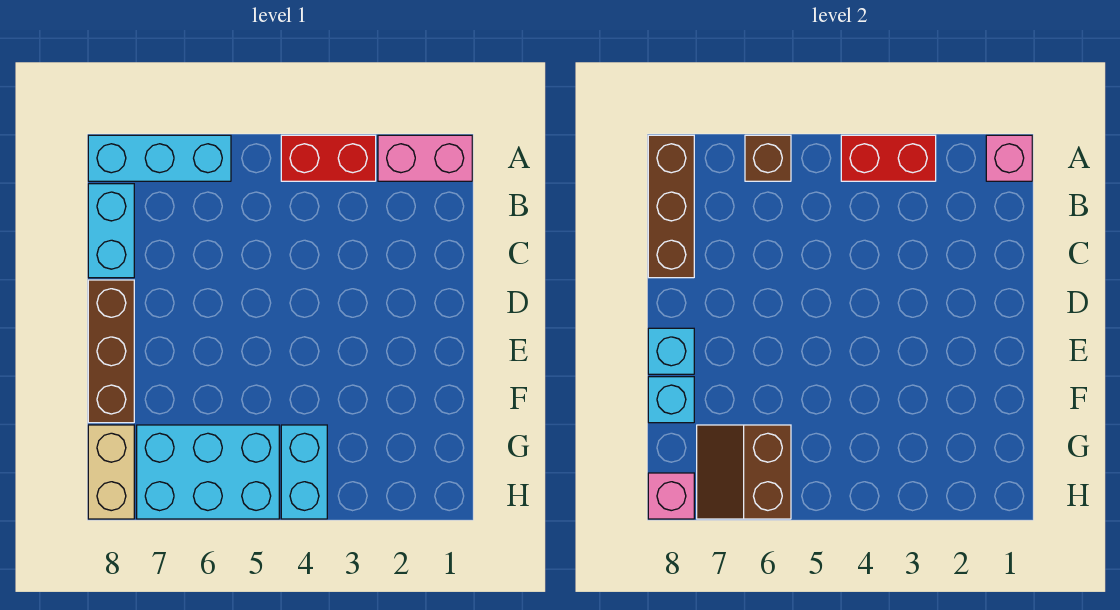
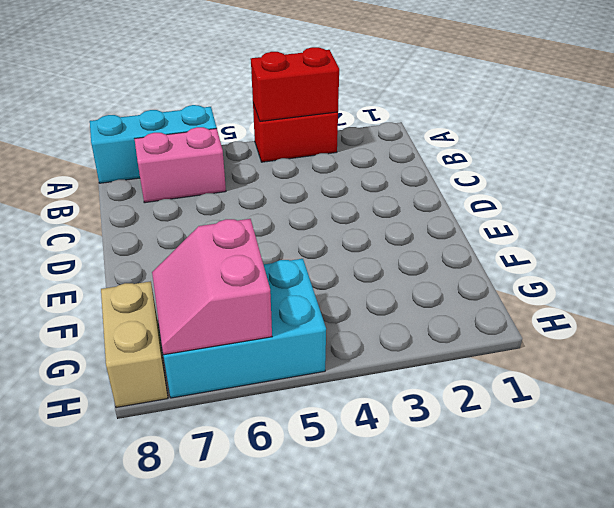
pink 1x2 brick [135,127,226,203] -> pink 1x2 brick moved to [378,135,472,181]
pink 2x2 slope [152,219,272,355] -> brown 2x2 slope [697,425,791,519]
none -> cyan 1x2 brick [88,184,134,278]
none -> brown 1x3 brick [88,280,134,423]
none -> cyan 1x2 brick [281,425,327,519]

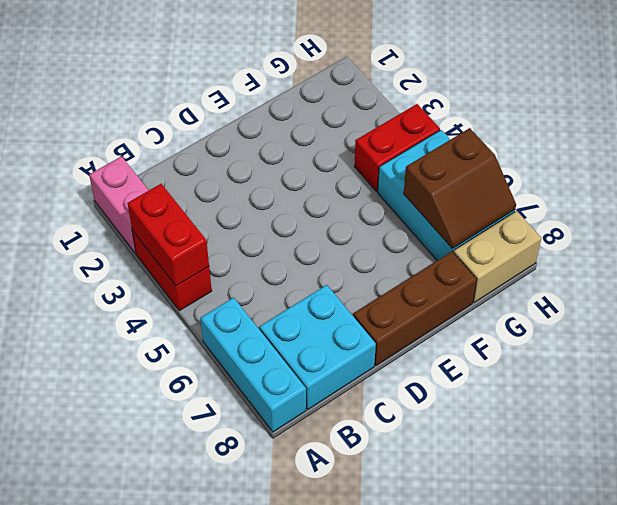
cyan 2x2 brick [259,285,376,409] -> cyan 1x2 brick [88,184,134,278]
red 1x2 brick [354,104,440,191] -> cyan 1x2 brick [281,425,327,519]
none -> pink 1x1 brick [986,135,1032,181]
none -> brown 1x1 brick [745,135,791,181]
none -> brown 1x3 brick [648,135,694,278]

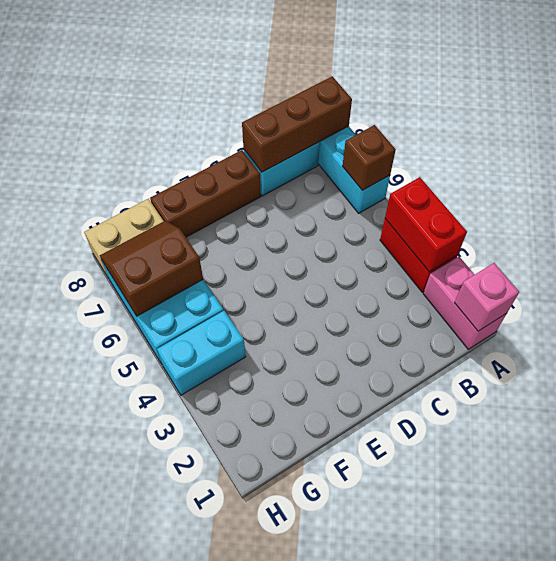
none -> cyan 1x1 brick [648,328,694,374]
none -> cyan 1x1 brick [648,377,694,423]
none -> pink 1x1 brick [648,473,694,519]

